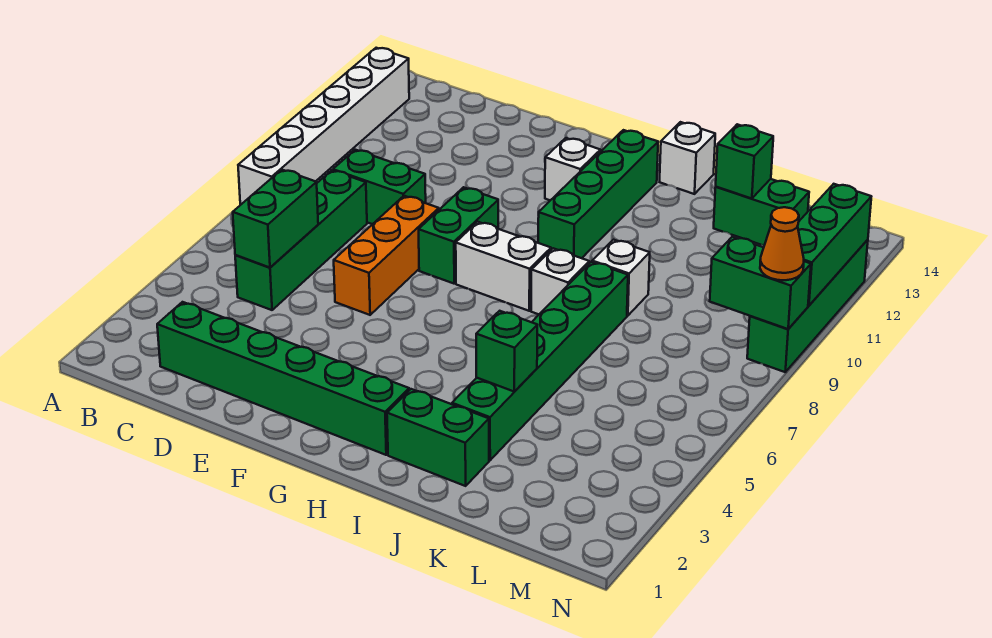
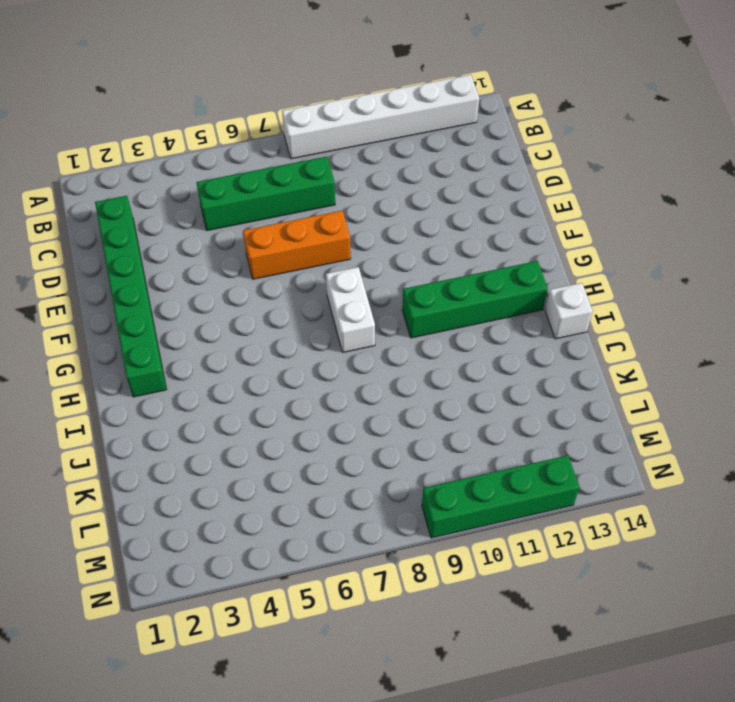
none -> green 1x2 brick [333,150,426,224]
none -> green 1x2 brick [419,187,498,284]
none -> white 1x1 brick [545,138,601,200]

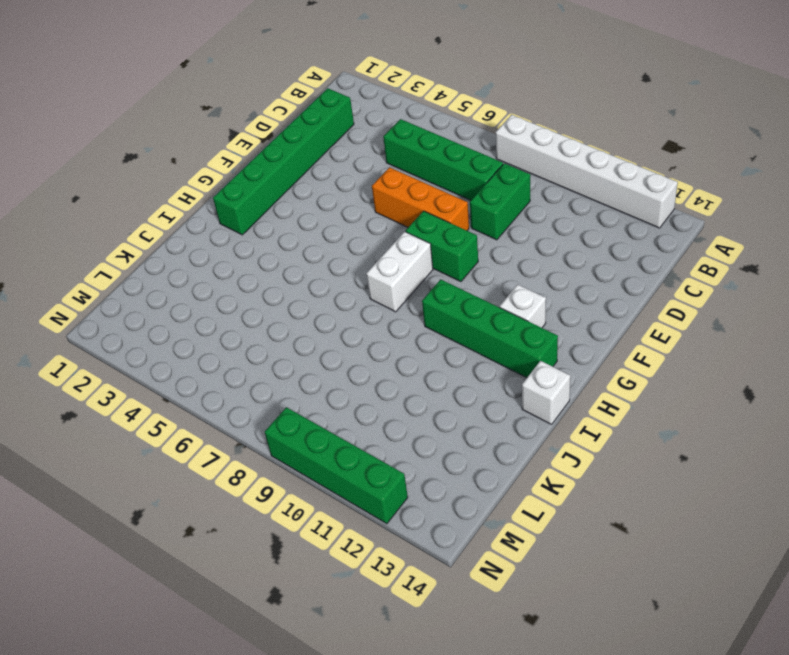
none -> green 1x2 brick [387,389,489,486]
none -> white 1x1 brick [531,248,589,314]
none -> green 1x6 brick [452,262,628,460]

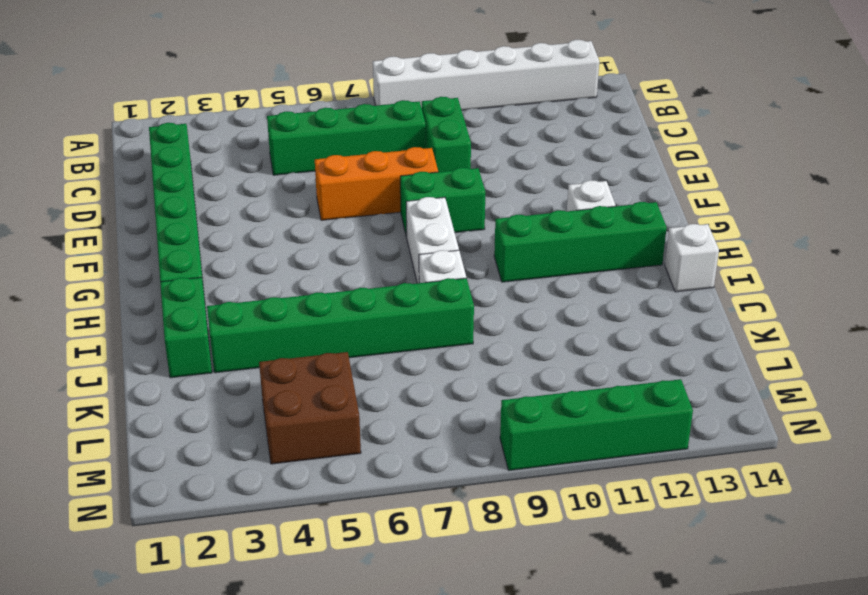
brown 2x2 brick [259,352,361,464] -> none
none -> white 1x1 brick [592,240,650,316]
none -> green 1x2 brick [714,179,809,245]
none -> green 1x2 brick [233,170,318,268]

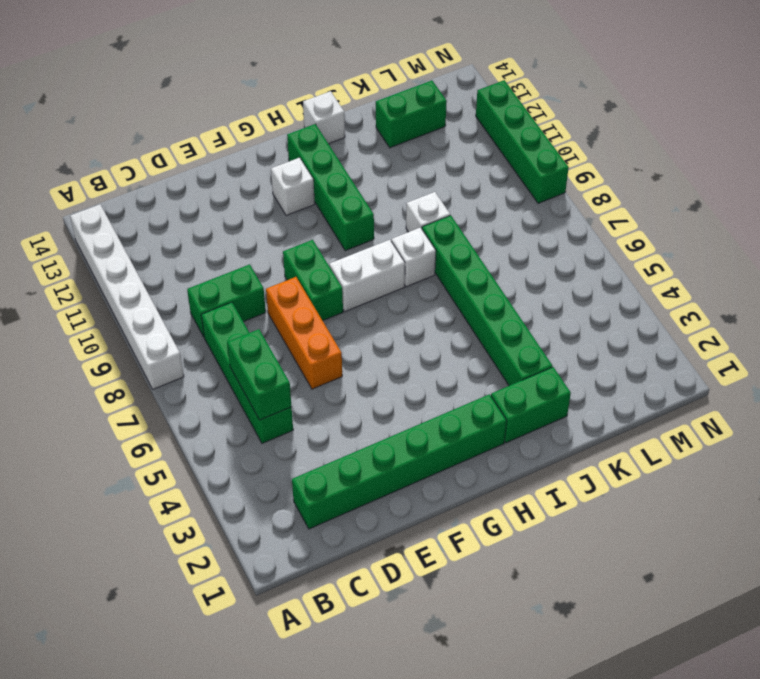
none -> green 1x1 brick [476,311,537,392]
none -> green 1x1 brick [716,124,773,199]
none -> green 1x2 brick [710,237,811,329]

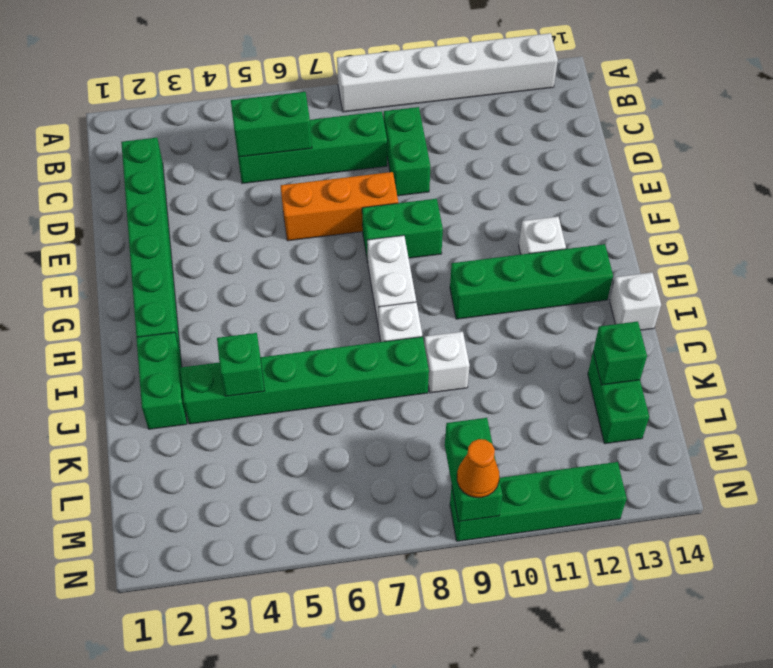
none -> green 1x3 brick [798,184,871,306]

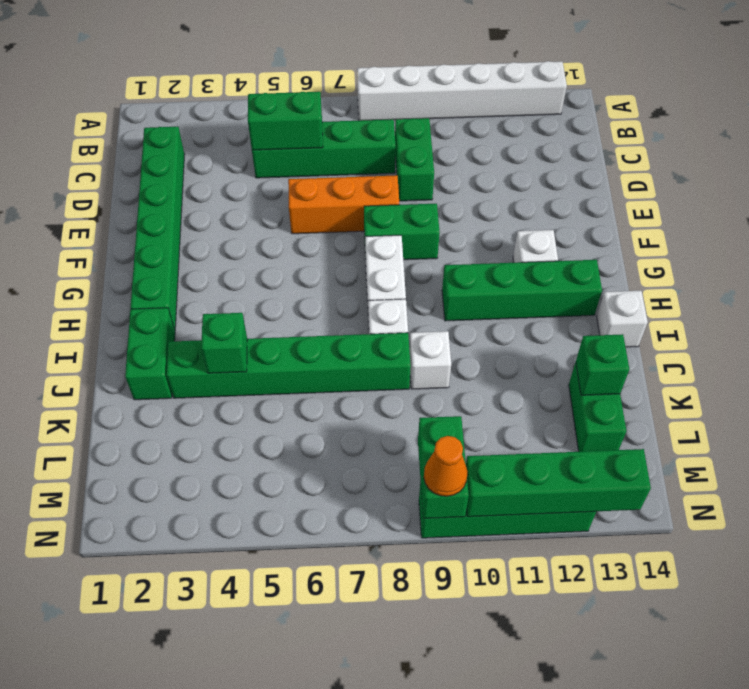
green 1x4 brick [466,449,651,517] -> green 1x3 brick [798,184,871,306]

